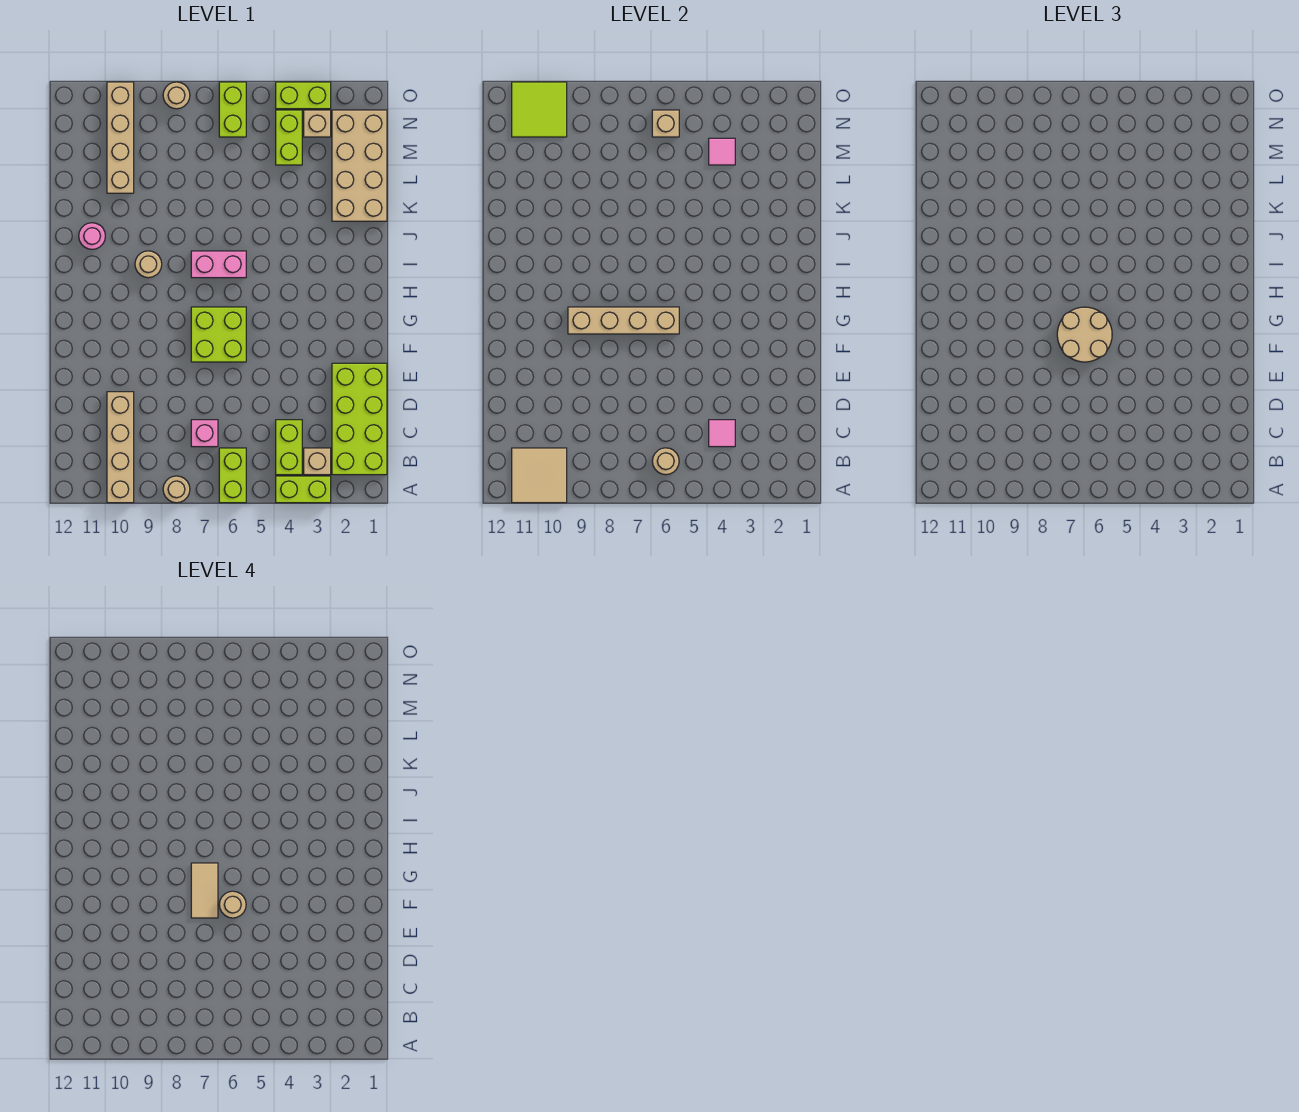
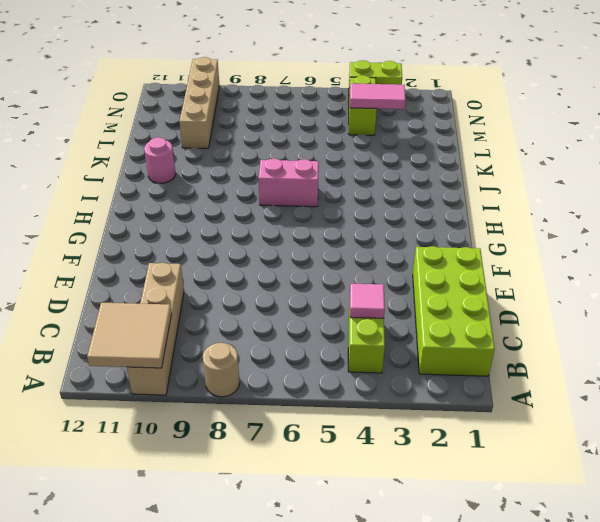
pink 1x2 tile [350,84,406,109] -> pink 1x1 tile [709,138,735,165]
none -> lime 1x2 brick [276,476,331,503]
none -> lime 1x2 brick [219,448,246,503]
none -> tan 1x1 brick [304,448,331,475]

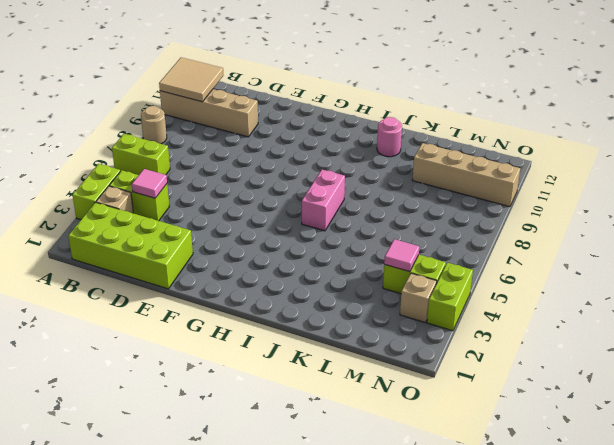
none -> pink 1x1 brick [191,420,218,447]
none -> lime 2x2 brick [191,307,246,362]
none -> tan 1x1 round brick [135,251,162,278]

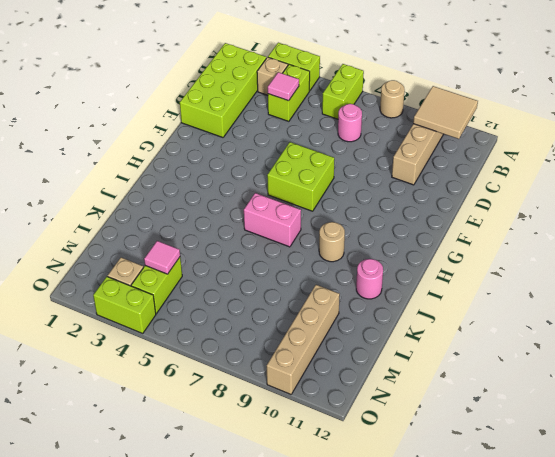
pink 1x1 round brick [338,104,362,142] -> pink 1x1 brick [191,420,218,447]
none -> tan 2x4 brick [332,110,387,221]
none -> lime 1x2 brick [219,82,246,137]
none -> tan 1x1 round brick [163,82,190,109]

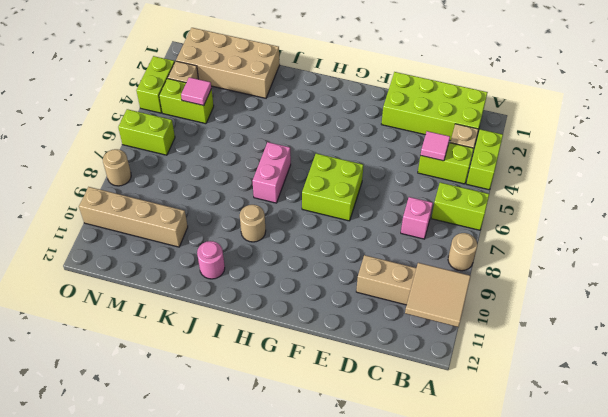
none -> tan 1x1 round brick [652,448,679,475]
none -> tan 1x4 brick [568,307,679,334]
none -> tan 1x1 brick [652,110,679,137]

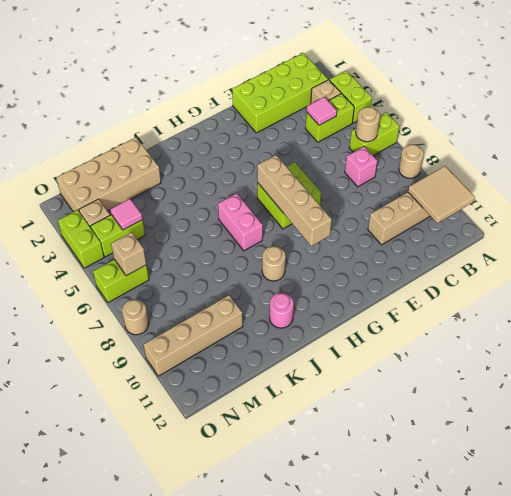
none -> lime 2x2 tile [512,82,567,137]
none -> tan 2x2 round brick [1057,307,1112,362]
none -> tan 1x1 round brick [219,891,246,918]

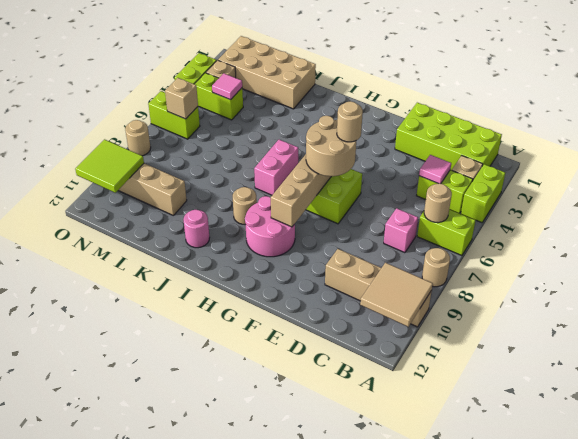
pink 2x2 round brick [245,196,295,257] -> none
none -> tan 1x2 tile [191,863,218,918]

